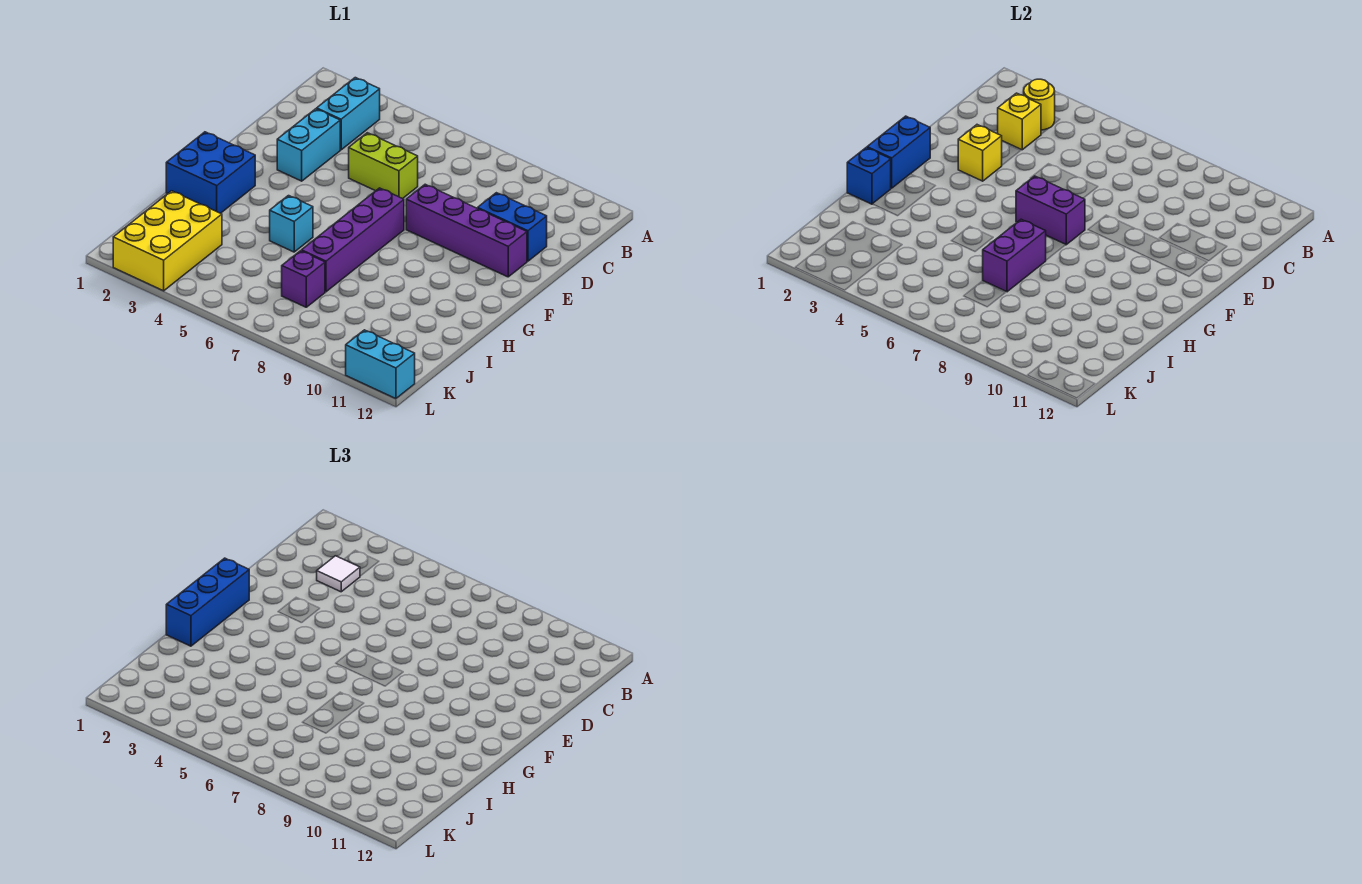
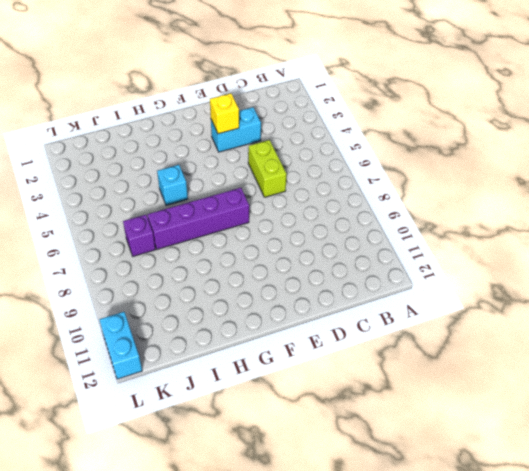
none -> cyan 1x2 brick [317,78,380,150]
none -> blue 1x2 brick [478,193,547,261]
none -> purple 1x4 brick [406,184,527,277]

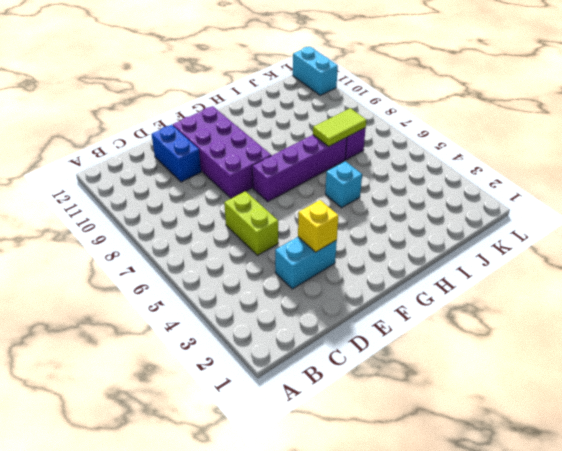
purple 2x4 brick [173,106,271,198] -> purple 1x4 brick [406,184,527,277]
lime 1x2 tile [313,108,366,147] -> purple 1x2 brick [983,219,1046,292]
none -> cyan 1x2 brick [317,78,380,150]
none -> blue 2x2 brick [166,132,255,213]
none -> yellow 2x3 brick [113,191,222,291]

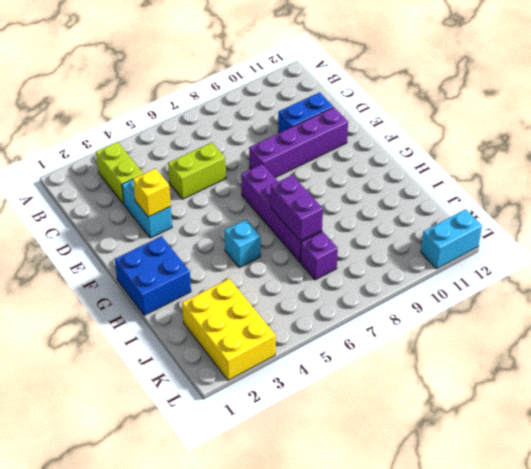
lime 1x2 brick [96,142,143,204] -> cyan 1x2 brick [317,78,380,150]
none -> yellow 1x1 round brick [1024,79,1055,130]
none -> yellow 1x1 brick [998,93,1041,150]
none -> blue 1x2 brick [867,116,930,188]

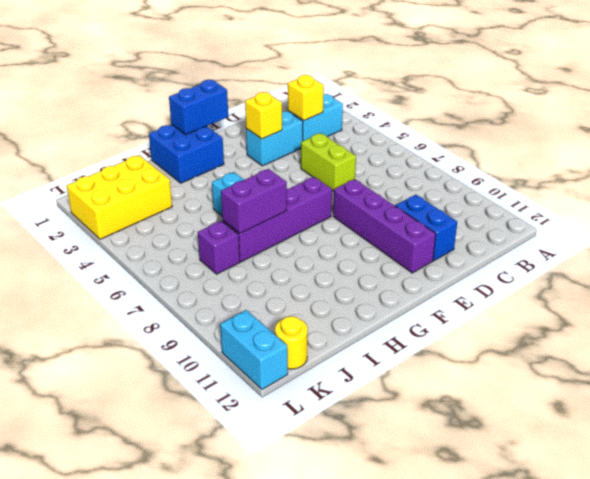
yellow 1x1 round brick [275,316,308,369] -> yellow 1x1 round brick moved to [1024,79,1055,130]
none -> purple 1x2 brick [1016,176,1085,245]
none -> blue 1x1 brick [847,148,891,204]
none -> white 1x1 tile [317,556,360,592]

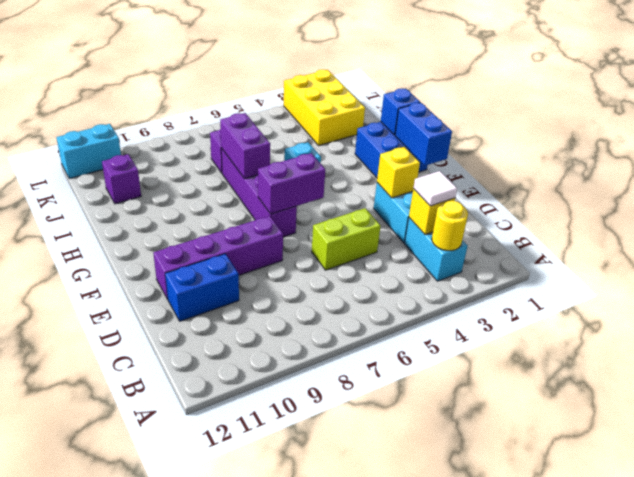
purple 1x1 brick [102,154,141,204] -> none
none -> blue 1x3 brick [166,558,249,646]

